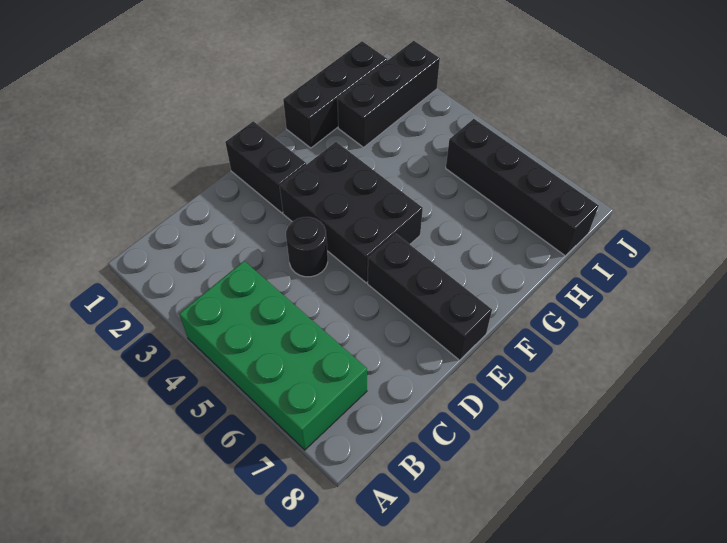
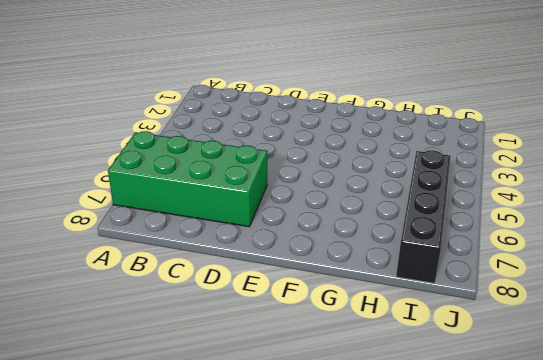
green 2x4 brick [108,131,267,227] -> green 2x4 brick turned to [179,261,367,450]
none -> black 1x1 round brick [286,217,328,277]
none -> black 1x2 brick [225,121,306,213]

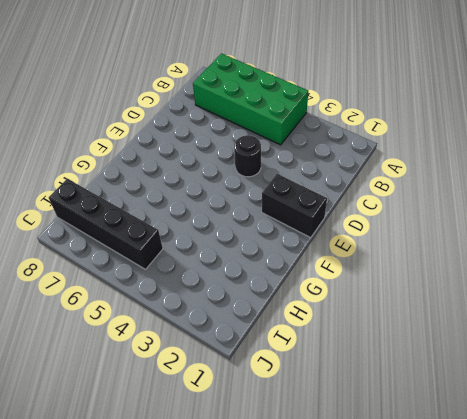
none -> black 2x3 brick [280,142,423,283]
none -> black 1x3 brick [368,234,492,360]

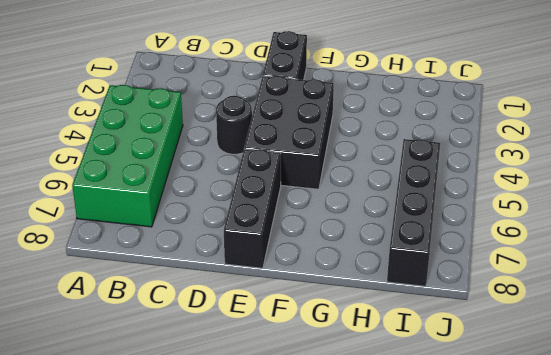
none -> black 1x3 brick [283,41,387,148]
none -> black 1x3 brick [337,41,440,147]

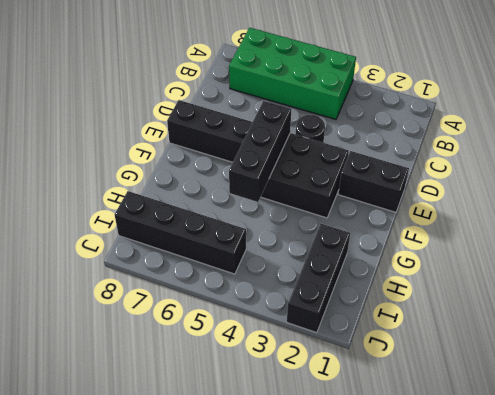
black 1x3 brick [229,101,291,202] -> black 1x3 brick moved to [283,41,387,148]

